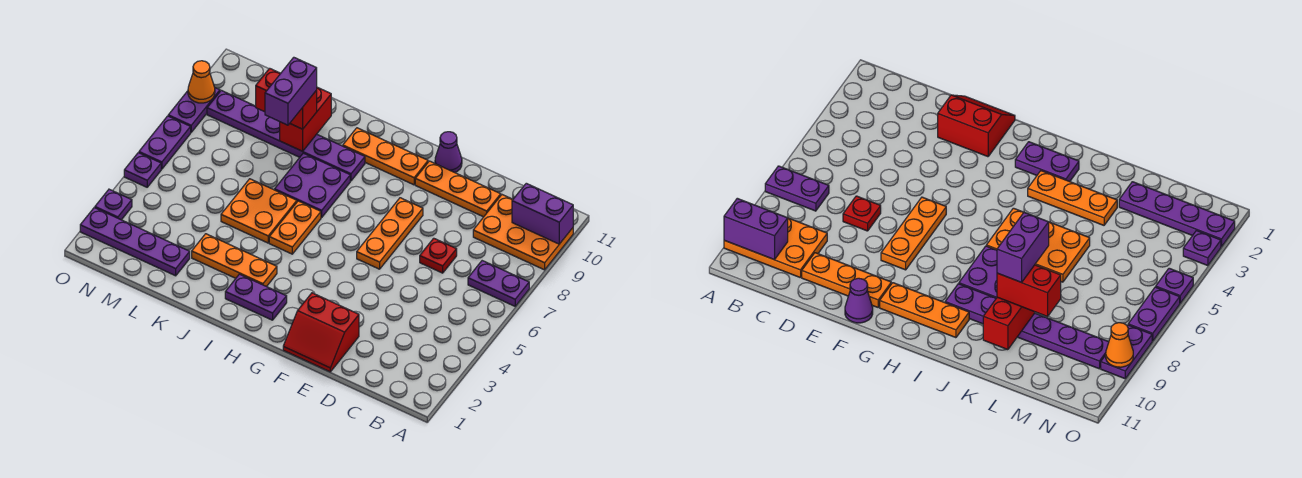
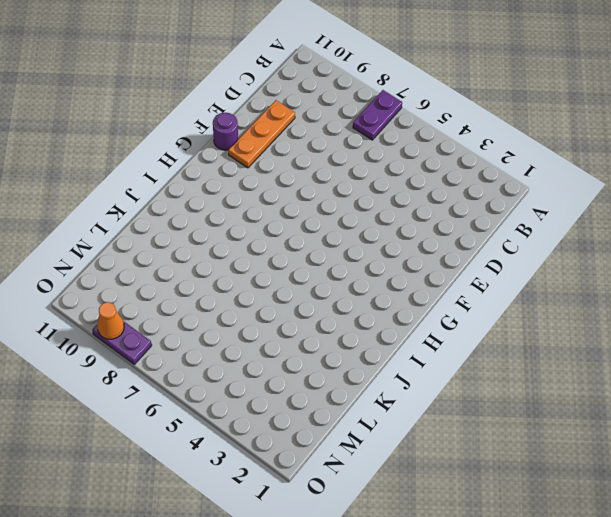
purple 1x1 round brick [213,113,238,150] -> purple 1x1 cone [435,132,462,173]
none -> orange 2x3 plate [473,195,573,270]
none -> red 1x1 plate [420,238,457,273]
none -> red 2x2 slope [283,293,359,372]

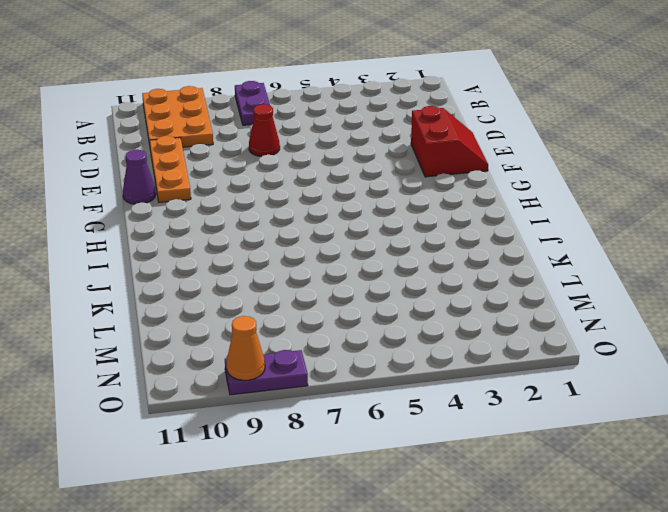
red 1x1 cone [249,104,280,157] -> red 1x1 plate [420,238,457,273]
none -> orange 1x3 plate [357,198,423,269]
none -> orange 1x3 plate [343,128,428,185]
none -> purple 1x2 plate [225,274,287,320]

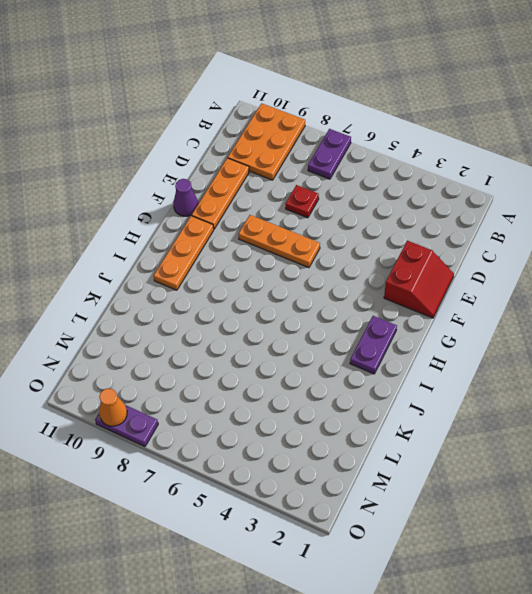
none -> orange 1x3 plate [192,234,277,287]
none -> orange 1x2 plate [269,201,321,254]
none -> purple 2x2 plate [275,153,350,217]

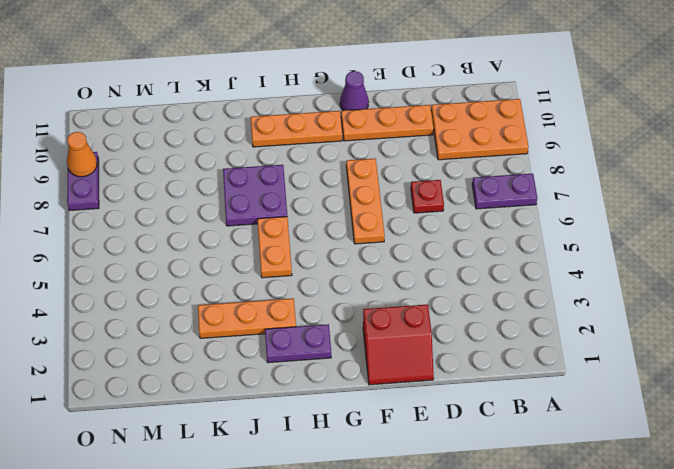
none -> purple 1x6 plate [207,90,365,181]
none -> orange 2x2 plate [221,179,297,243]
none -> purple 1x4 plate [80,208,190,276]

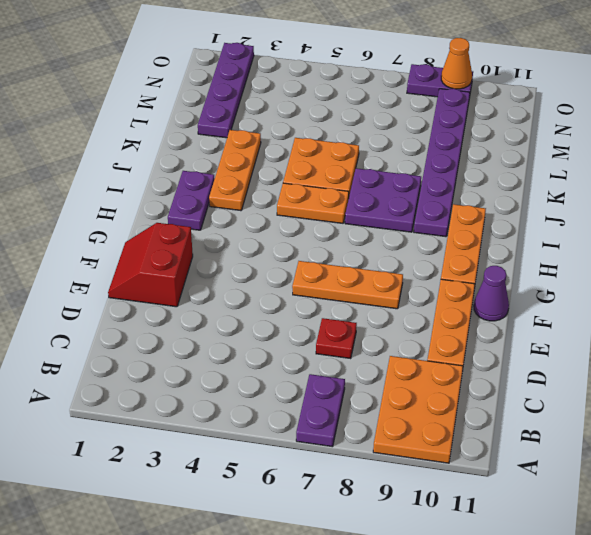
none -> purple 1x1 plate [95,189,132,220]
none -> purple 1x1 plate [124,153,161,187]
none -> purple 1x2 plate [139,116,191,169]

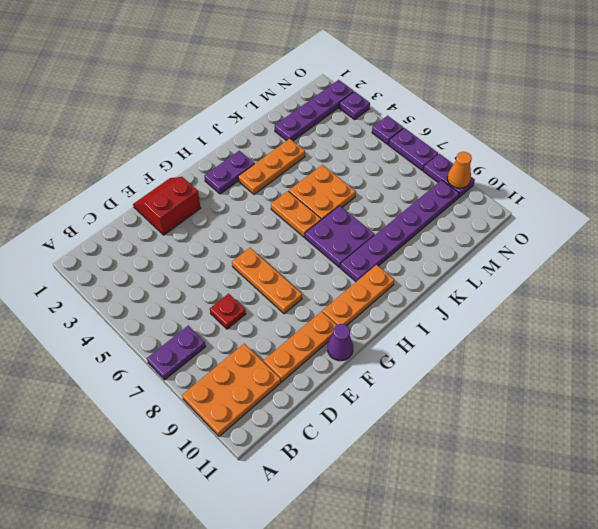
none -> purple 1x2 brick [512,183,573,244]
none -> red 1x2 brick [280,87,331,151]
none -> red 1x2 brick [256,68,317,129]

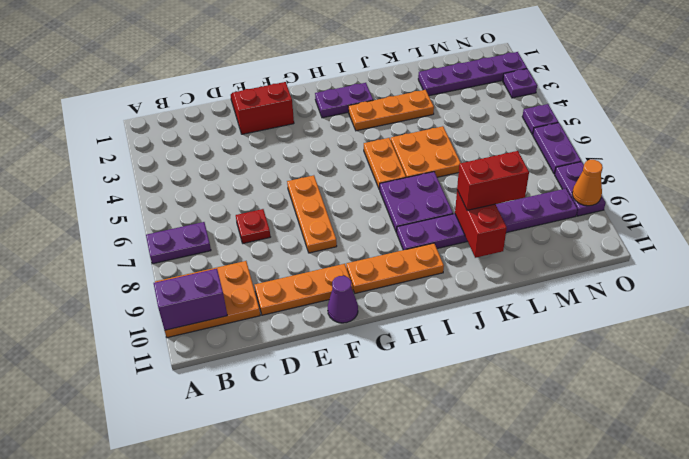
none -> purple 1x2 brick [265,57,317,125]

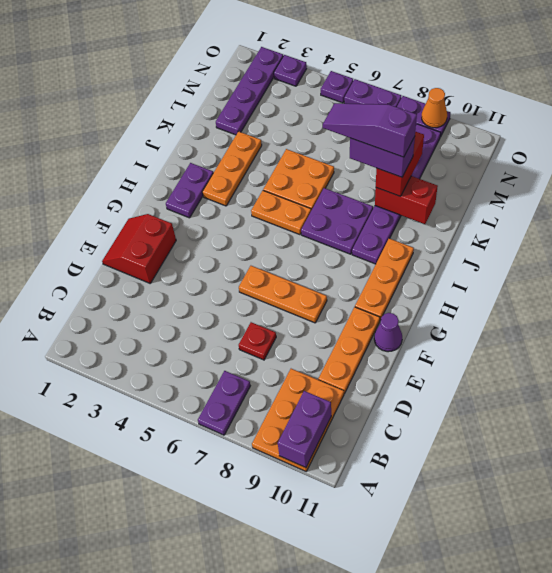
purple 1x3 slope [323,103,417,157] -> none

